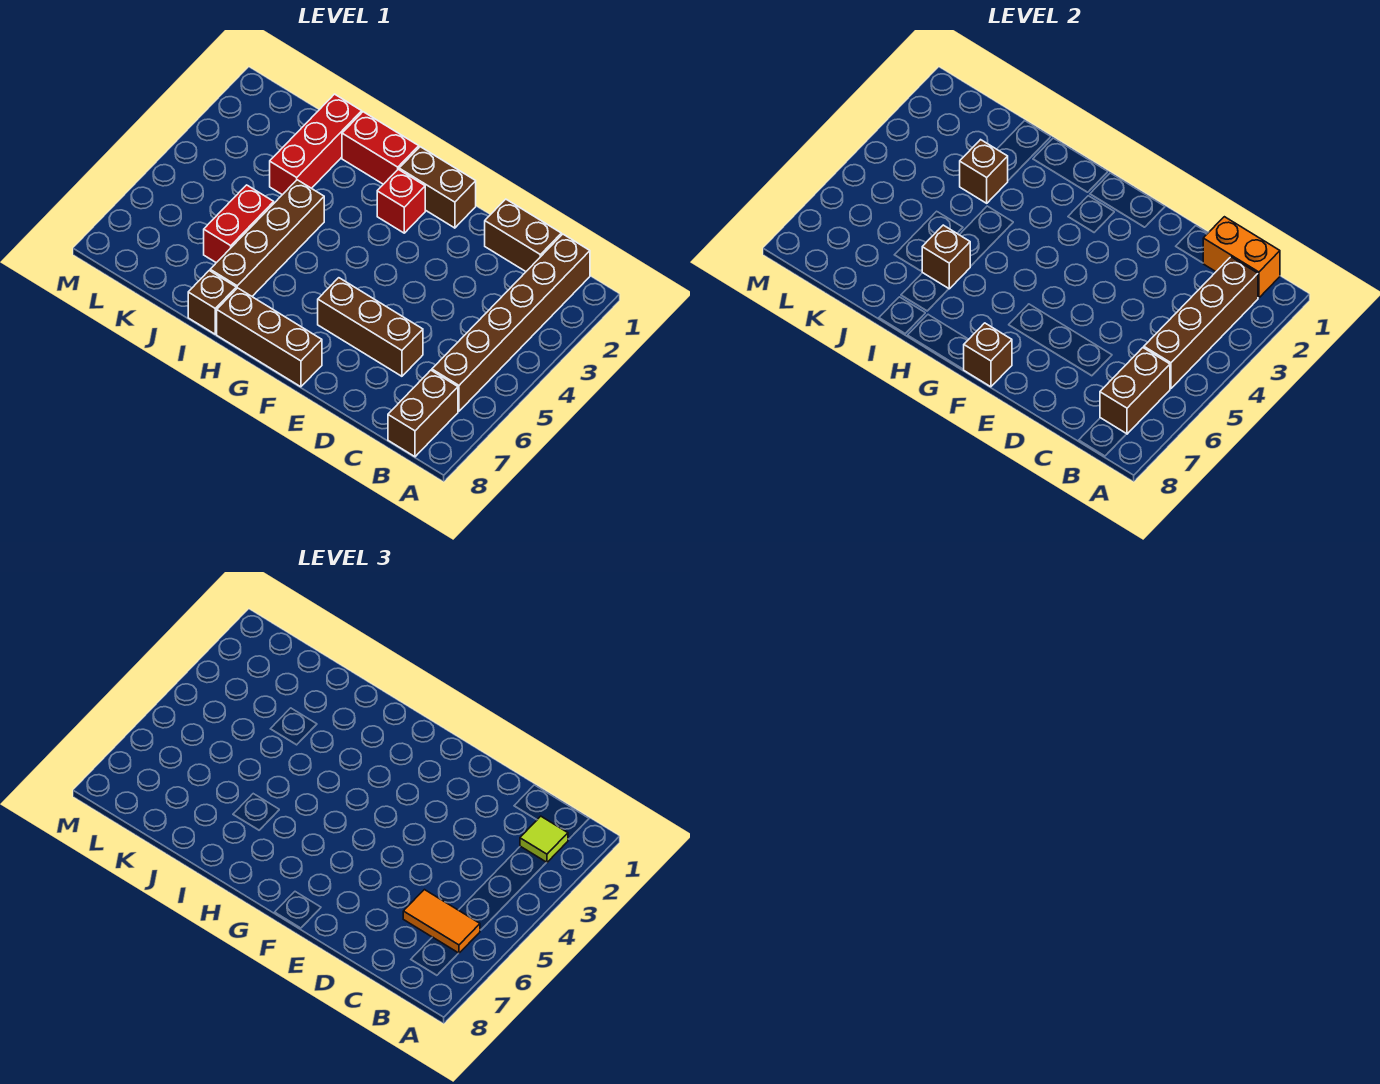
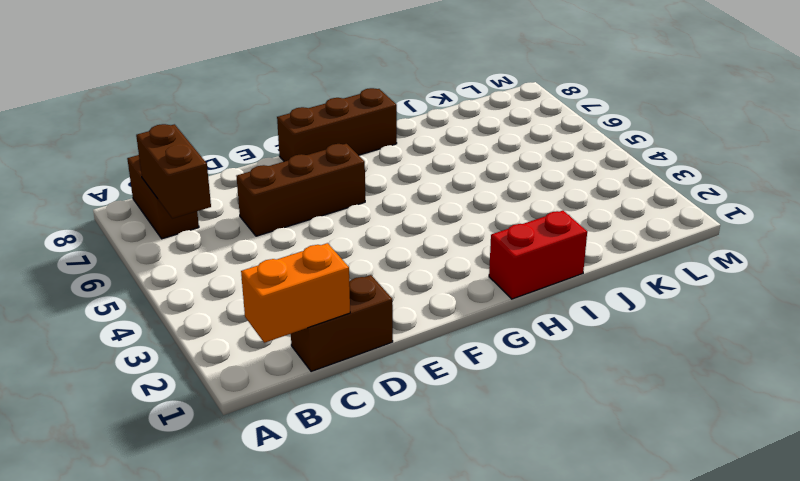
none -> brown 1x6 brick [432,234,590,411]
none -> brown 1x2 brick [399,147,476,228]
none -> red 1x1 brick [377,169,425,233]

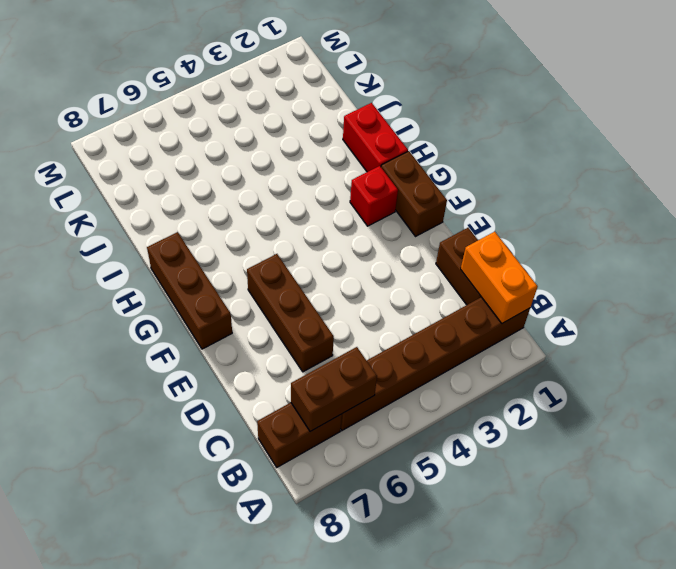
none -> brown 1x4 brick [210,180,324,296]
none -> brown 1x1 brick [188,271,236,334]
none -> red 1x3 brick [270,94,362,195]

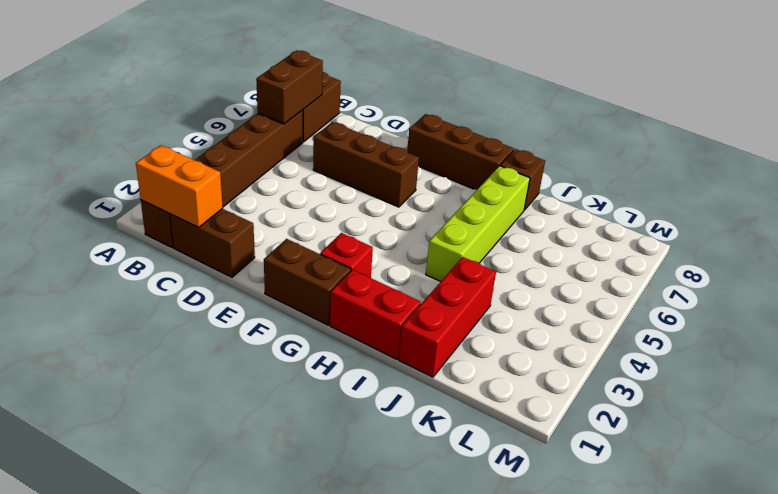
lime 1x4 brick [426,166,530,282] -> brown 1x4 brick [210,180,324,296]
none -> red 1x2 brick [204,185,274,263]
none -> brown 1x4 brick [1144,257,1258,389]
none -> brown 1x1 brick [963,323,1012,387]

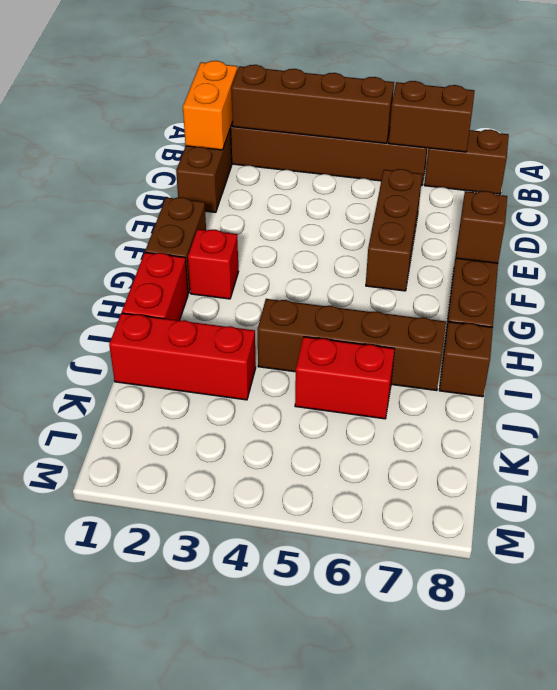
none -> brown 1x1 brick [922,225,970,289]
none -> brown 1x1 brick [960,140,1008,203]
none -> lime 1x1 tile [520,816,568,863]

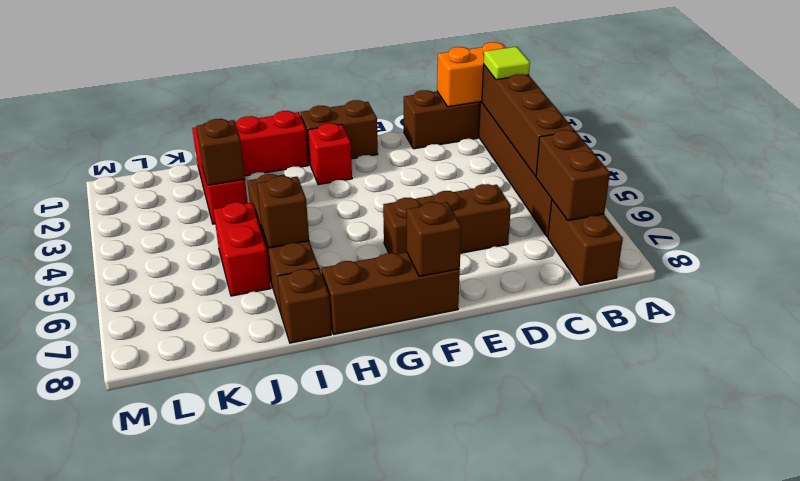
none -> orange 1x2 tile [403,890,480,953]

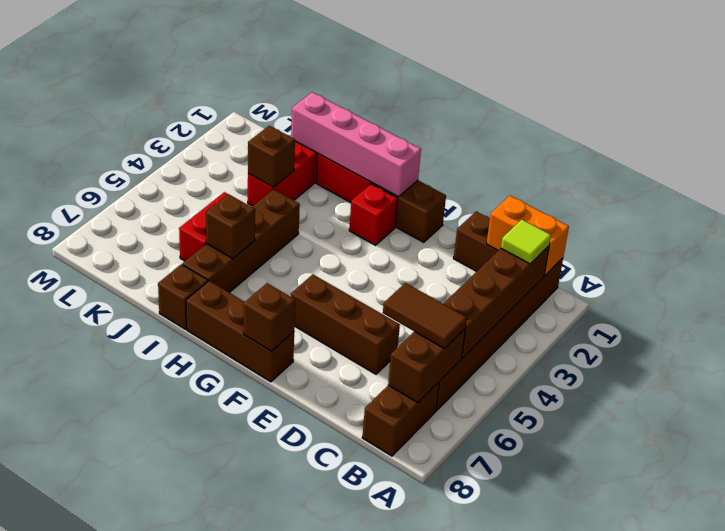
brown 1x2 tile [383,283,467,349] -> orange 1x2 tile [403,890,480,953]
pink 1x4 brick [291,92,421,197] -> none

